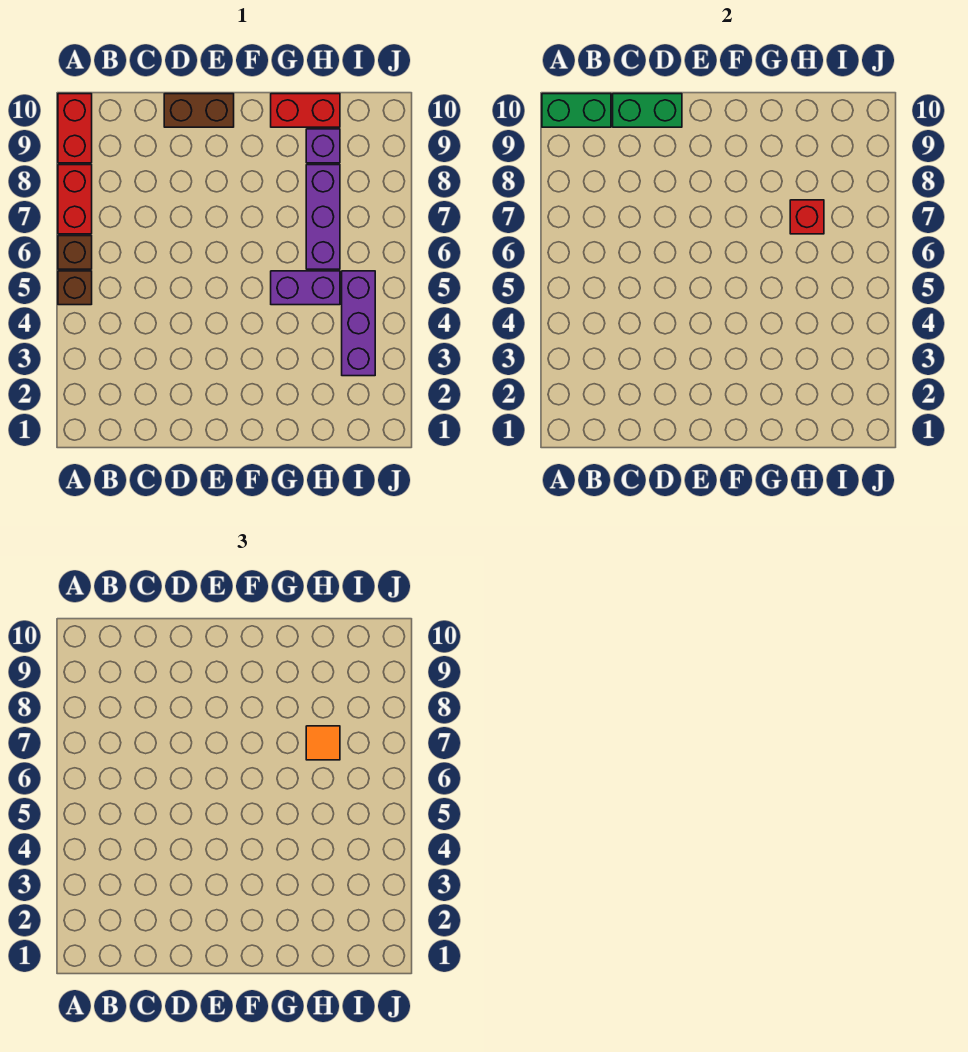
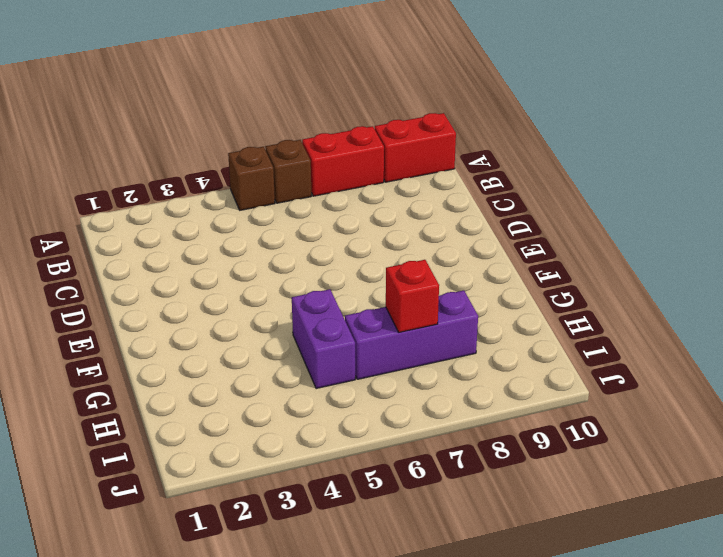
none -> brown 1x2 brick [164,94,234,127]
none -> red 1x2 brick [271,94,340,127]
none -> purple 1x1 brick [306,129,340,163]

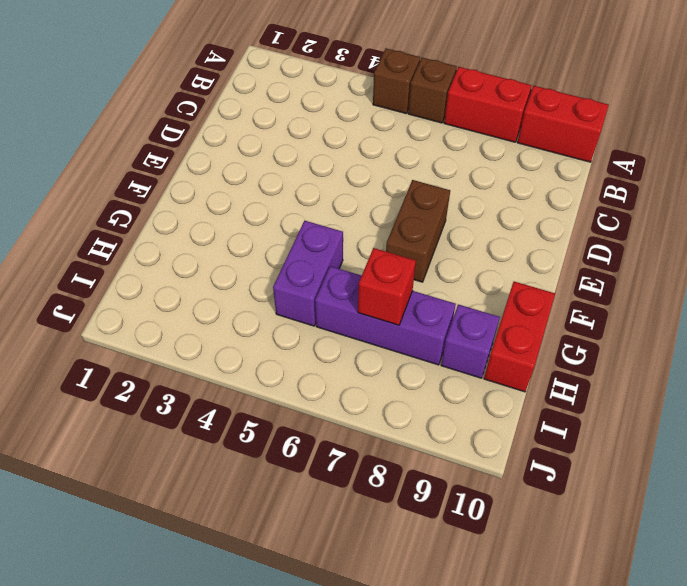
brown 1x2 brick [386,180,450,282] -> brown 1x2 brick moved to [164,94,234,127]
none -> purple 1x3 brick [342,271,375,376]
none -> green 1x2 brick [542,94,611,127]
none -> green 1x2 brick [613,94,682,127]

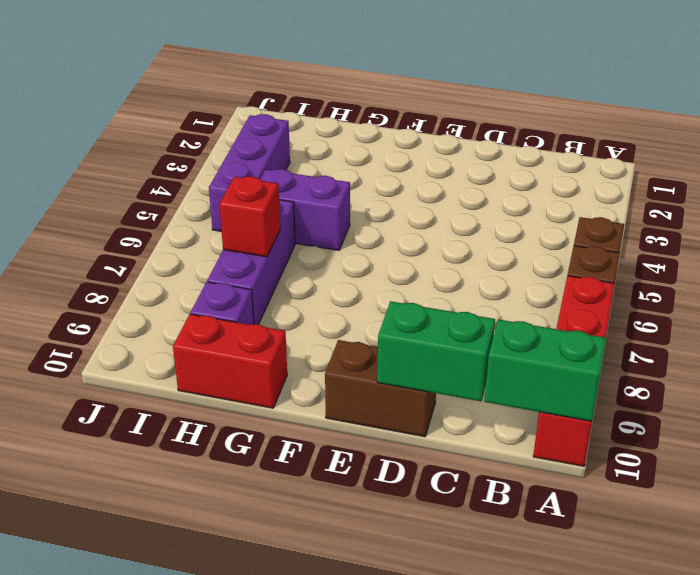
none -> orange 1x1 tile [306,726,340,760]

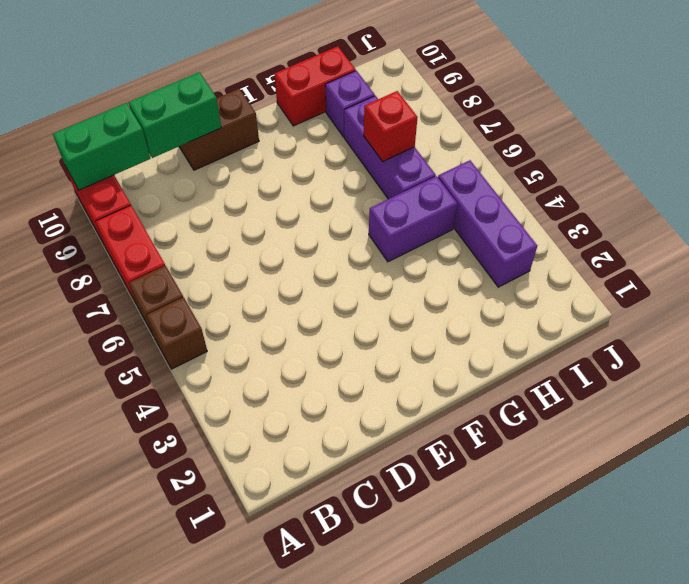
none -> orange 1x1 tile [306,726,340,760]

